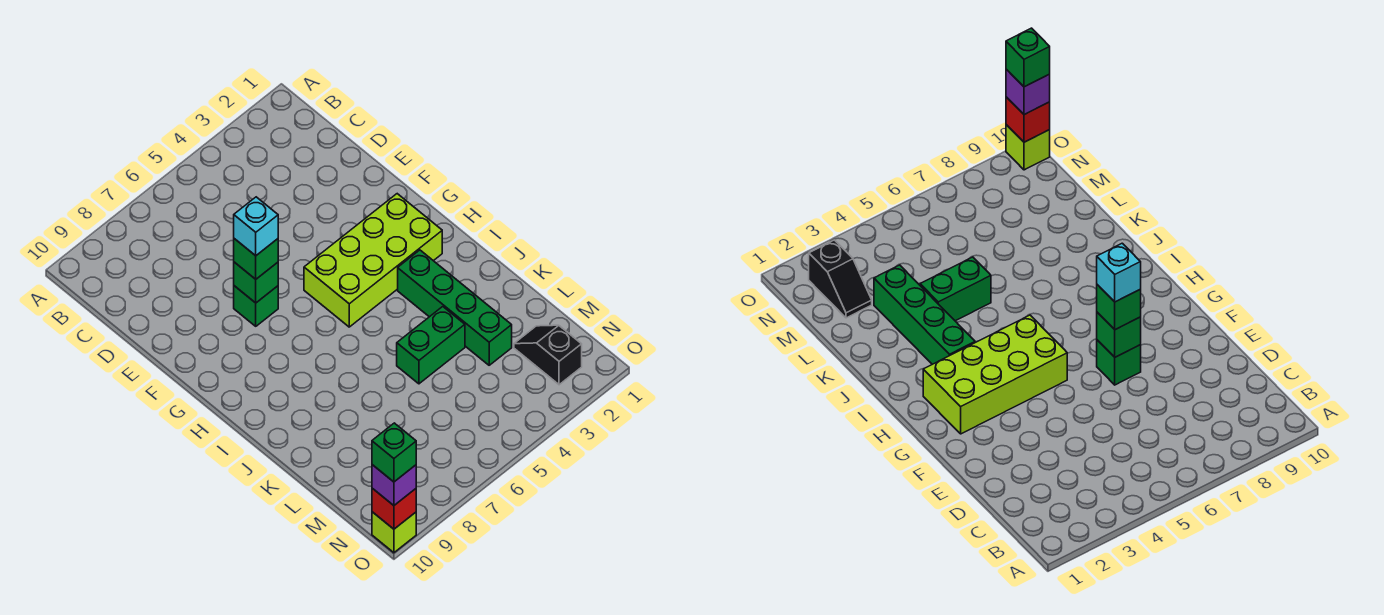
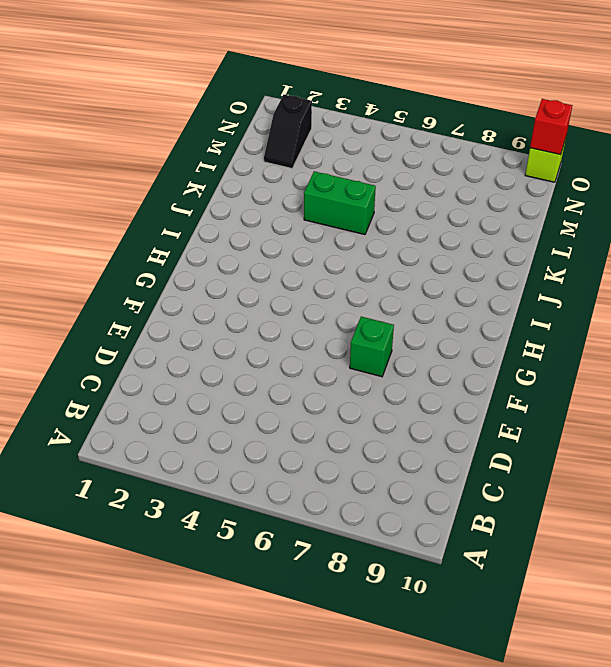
none -> lime 2x4 brick [304,194,442,327]
none -> green 1x4 brick [398,250,512,365]
none -> green 1x1 brick [234,262,278,303]

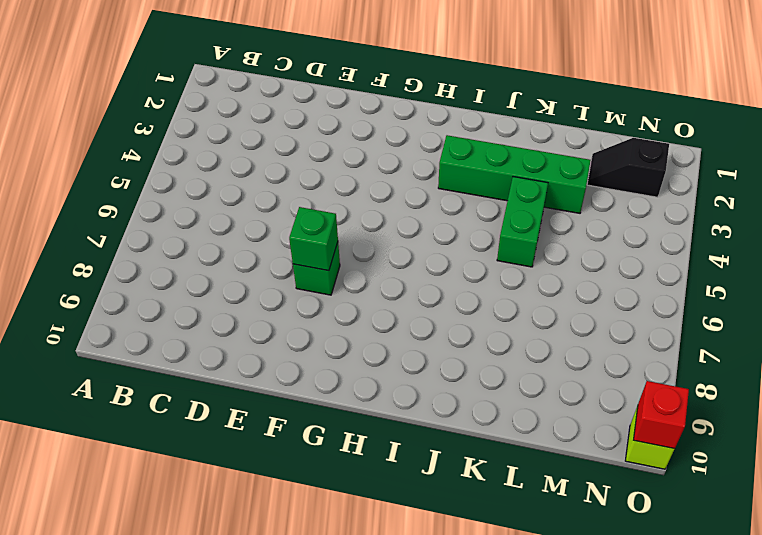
none -> lime 2x4 brick [304,194,442,327]
none -> green 1x1 brick [234,239,278,279]
none -> purple 1x1 brick [372,465,416,505]

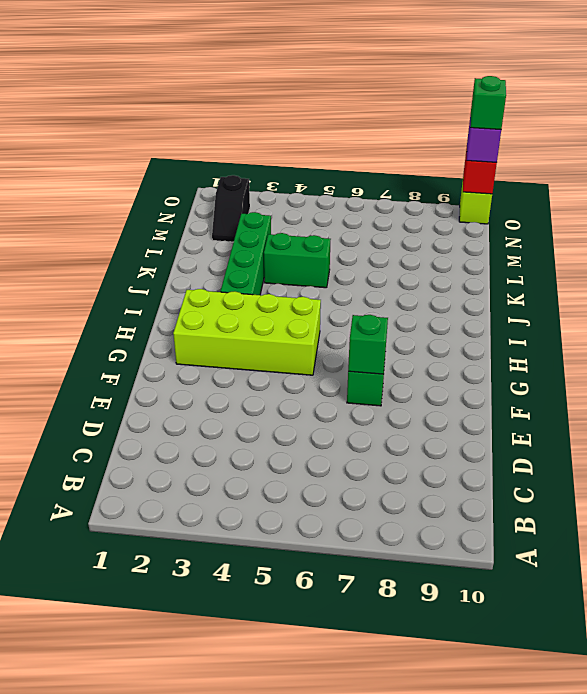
none -> green 1x1 brick [234,239,278,279]
none -> cyan 1x1 brick [234,197,278,256]

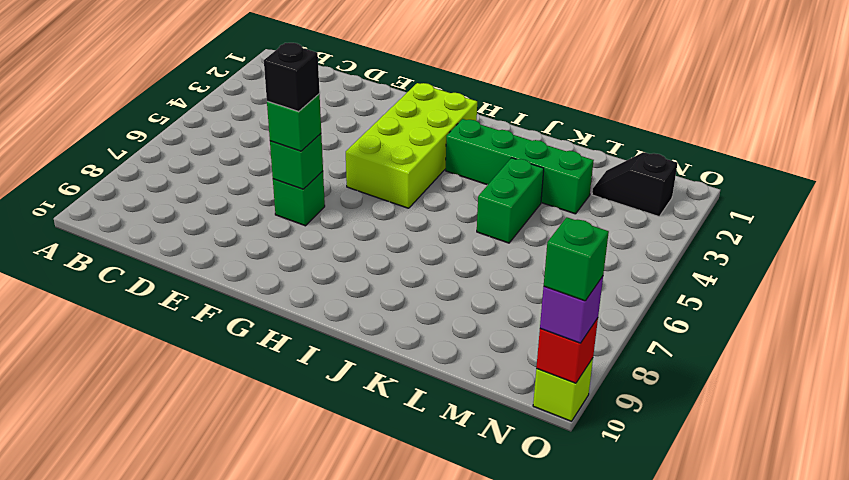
black 1x1 brick [264,43,319,111] -> cyan 1x1 brick [234,197,278,256]

